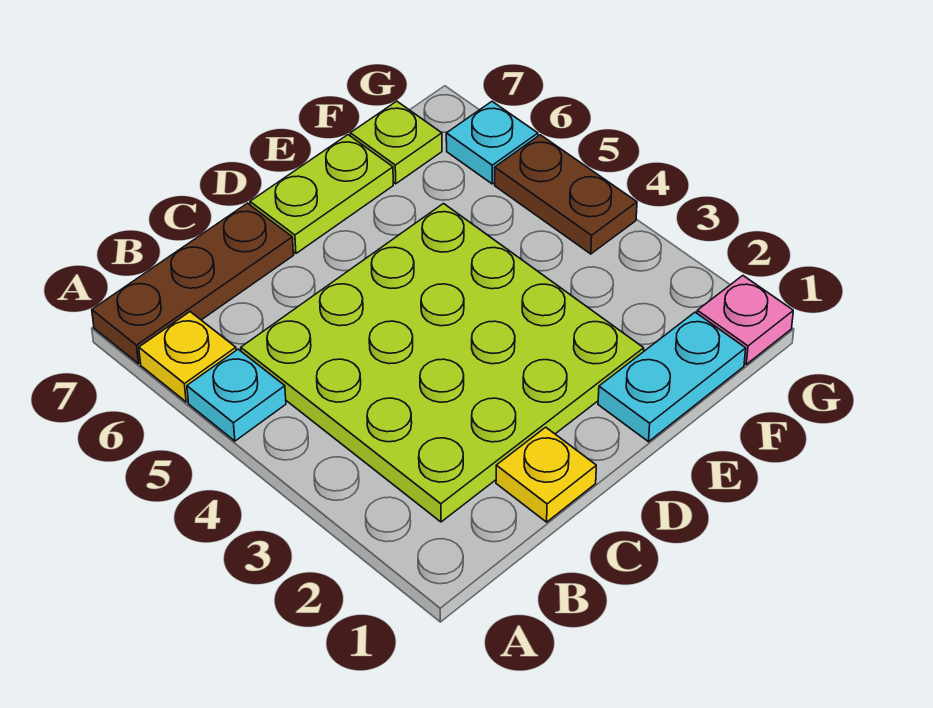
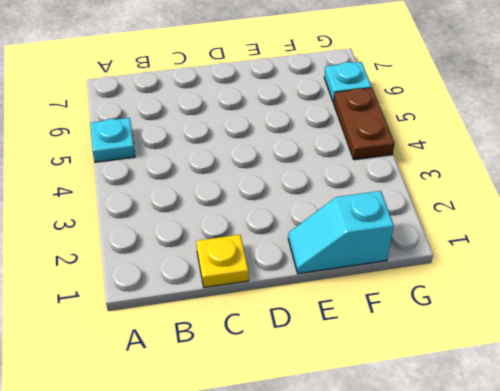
cyan 1x2 slope [288,191,394,274] -> cyan 1x2 plate [598,312,746,442]
none -> yellow 1x1 plate [139,312,236,402]
none -> brown 1x3 plate [92,203,293,364]

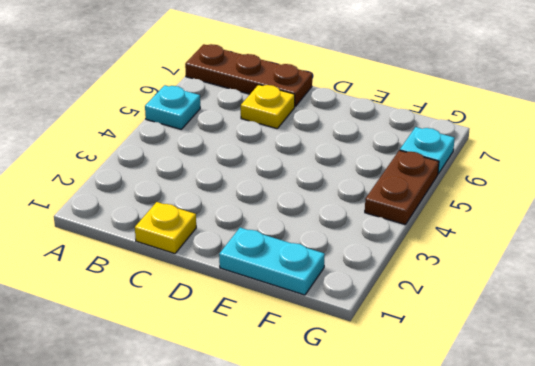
yellow 1x1 plate [241,85,295,129] -> yellow 1x1 plate moved to [139,312,236,402]
none -> lime 4x4 plate [241,204,644,522]
none -> lime 1x2 plate [250,135,393,253]

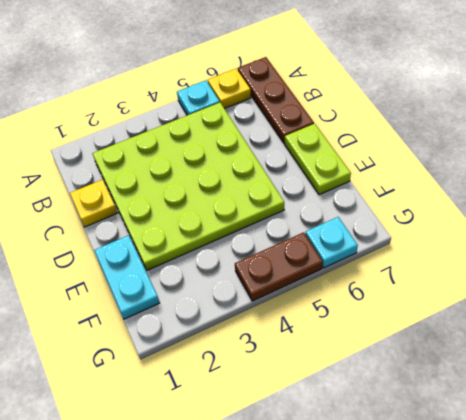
none -> lime 1x1 plate [350,101,442,184]
none -> pink 1x1 plate [697,276,793,364]

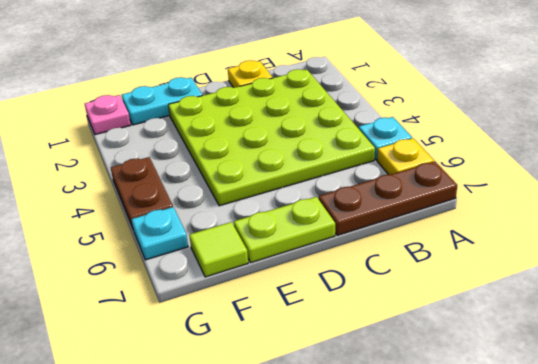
lime 1x1 tile [189,222,248,277] -> lime 1x1 plate [350,101,442,184]

